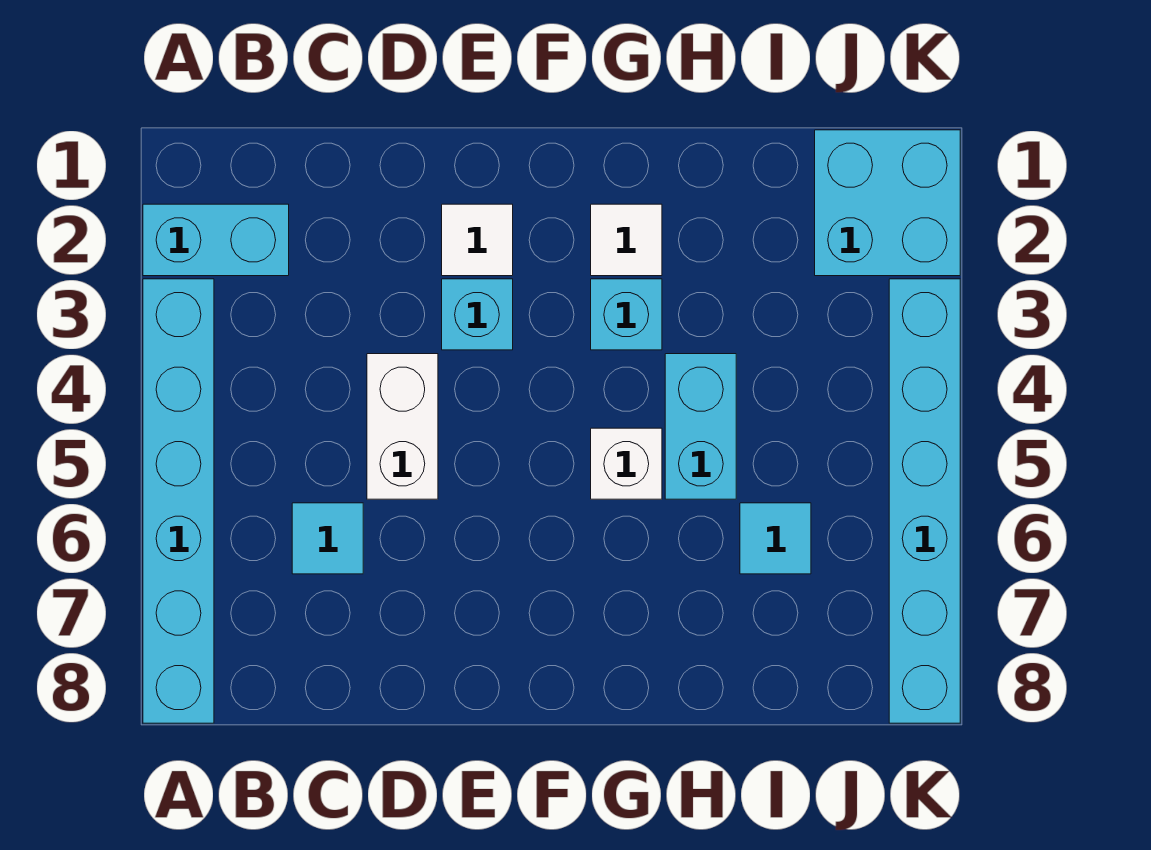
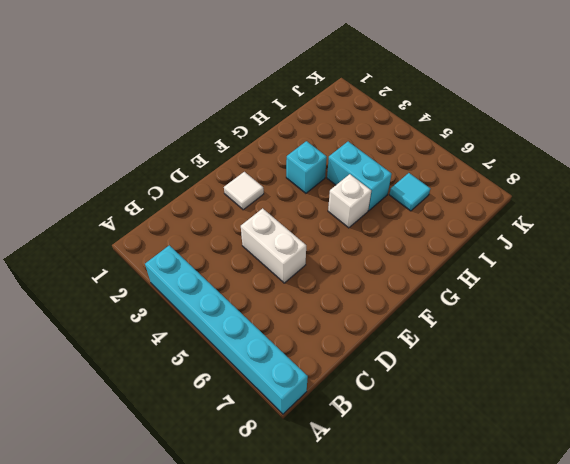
none -> cyan 1x2 brick [143,204,289,276]
none -> cyan 1x1 tile [292,503,363,574]
none -> cyan 1x1 brick [442,279,513,350]

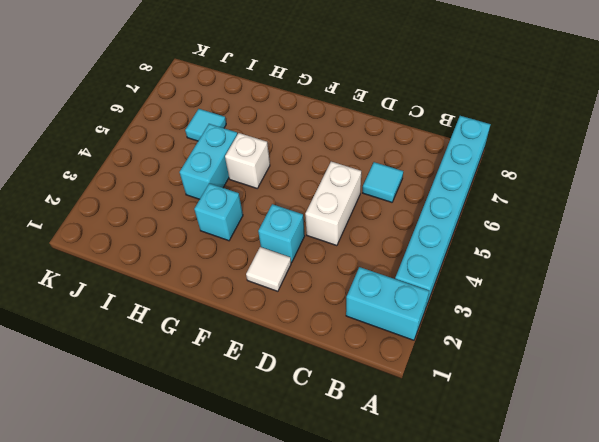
none -> white 1x1 tile [591,204,662,276]
none -> cyan 2x2 brick [815,130,960,276]
none -> cyan 1x6 brick [889,279,960,723]

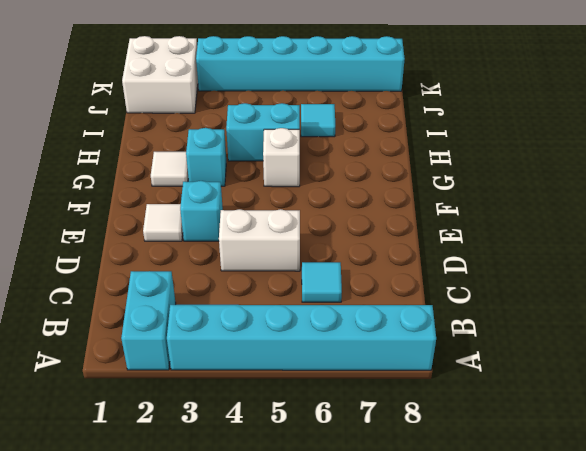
white 2x2 brick [122,36,198,113] -> cyan 2x2 brick [815,130,960,276]

